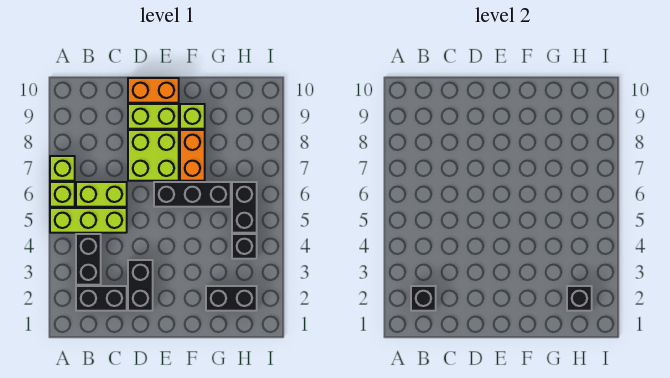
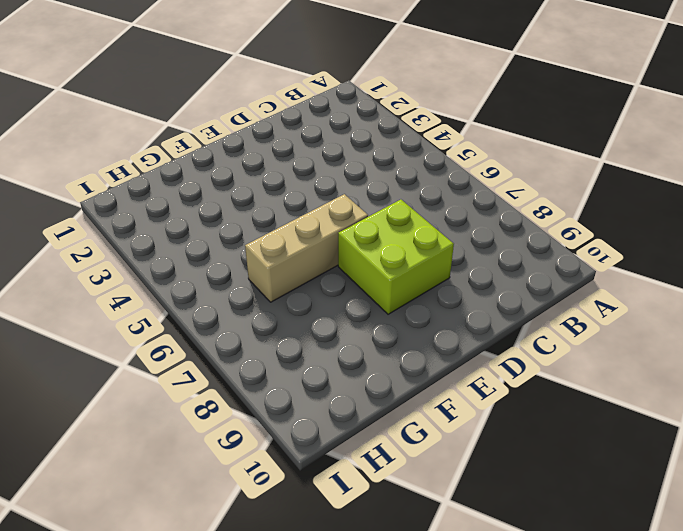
tan 1x3 brick [245,194,368,302] -> black 1x3 brick [154,182,231,207]
none -> lime 1x3 brick [50,208,127,233]
none -> lime 1x1 brick [50,182,75,207]
none -> lime 1x1 brick [50,156,75,181]

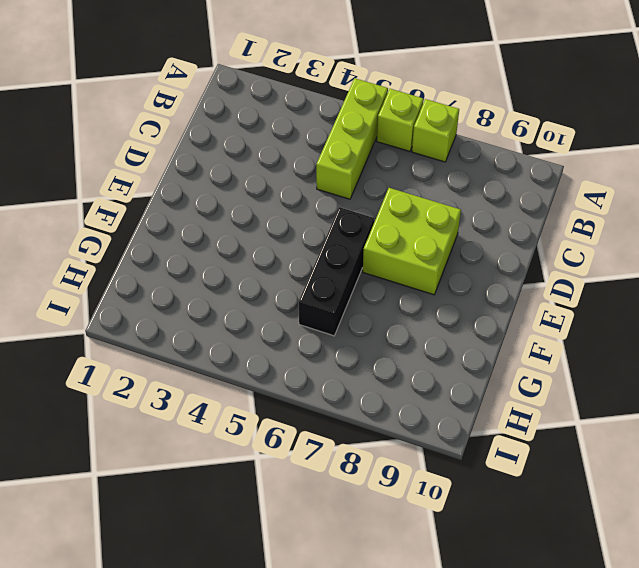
none -> black 1x2 brick [76,286,127,311]
none -> black 1x2 brick [76,234,101,285]
none -> lime 1x2 brick [76,182,127,207]

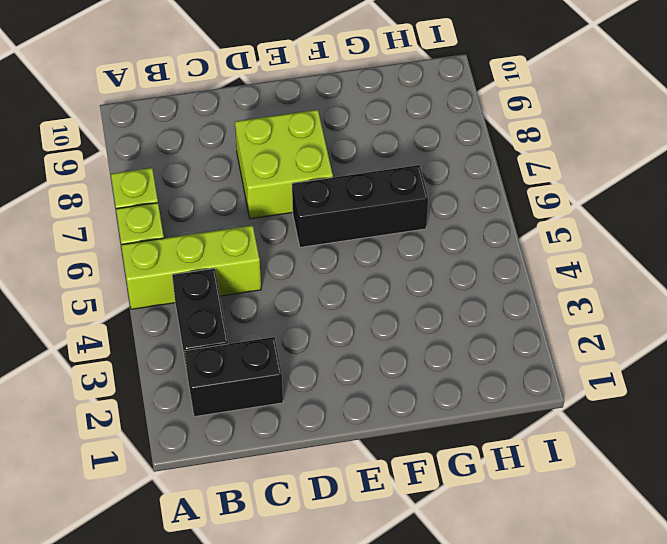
none -> lime 1x2 brick [76,182,127,207]
none -> black 1x2 brick [128,260,153,311]
none -> lime 1x2 brick [128,104,179,129]

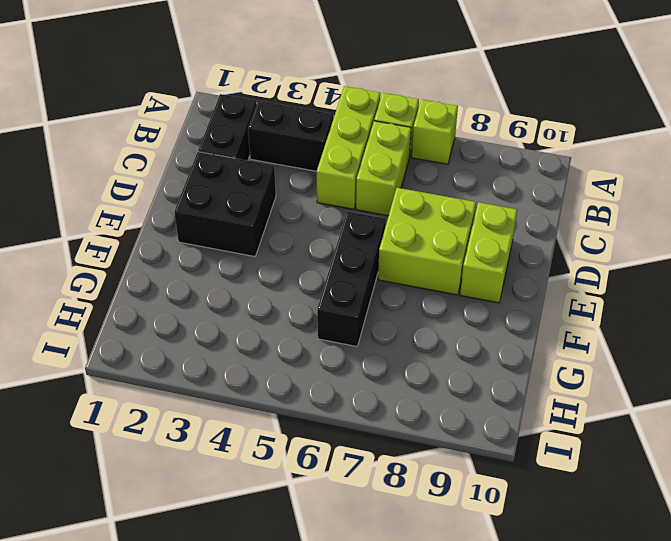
black 2x2 brick [174,152,276,257] -> black 1x2 brick [128,260,153,311]
none -> orange 1x2 brick [128,78,179,103]
none -> orange 1x2 brick [180,130,205,181]
none -> lime 1x1 brick [180,104,205,129]

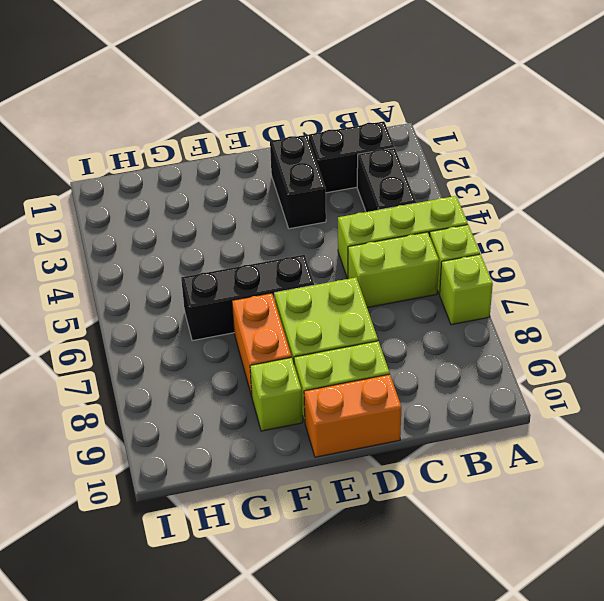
none -> black 1x2 brick [206,286,257,311]
none -> black 1x1 brick [232,234,257,259]
none -> black 1x2 brick [232,182,257,233]

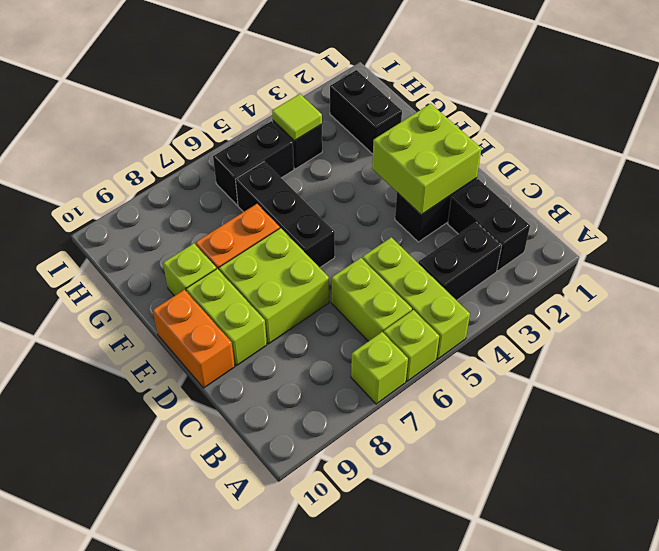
lime 2x2 brick [372,104,481,215] -> none
lime 1x1 tile [272,94,322,141] -> none
none -> black 1x1 brick [411,286,436,311]
none -> black 1x1 brick [567,286,592,311]

